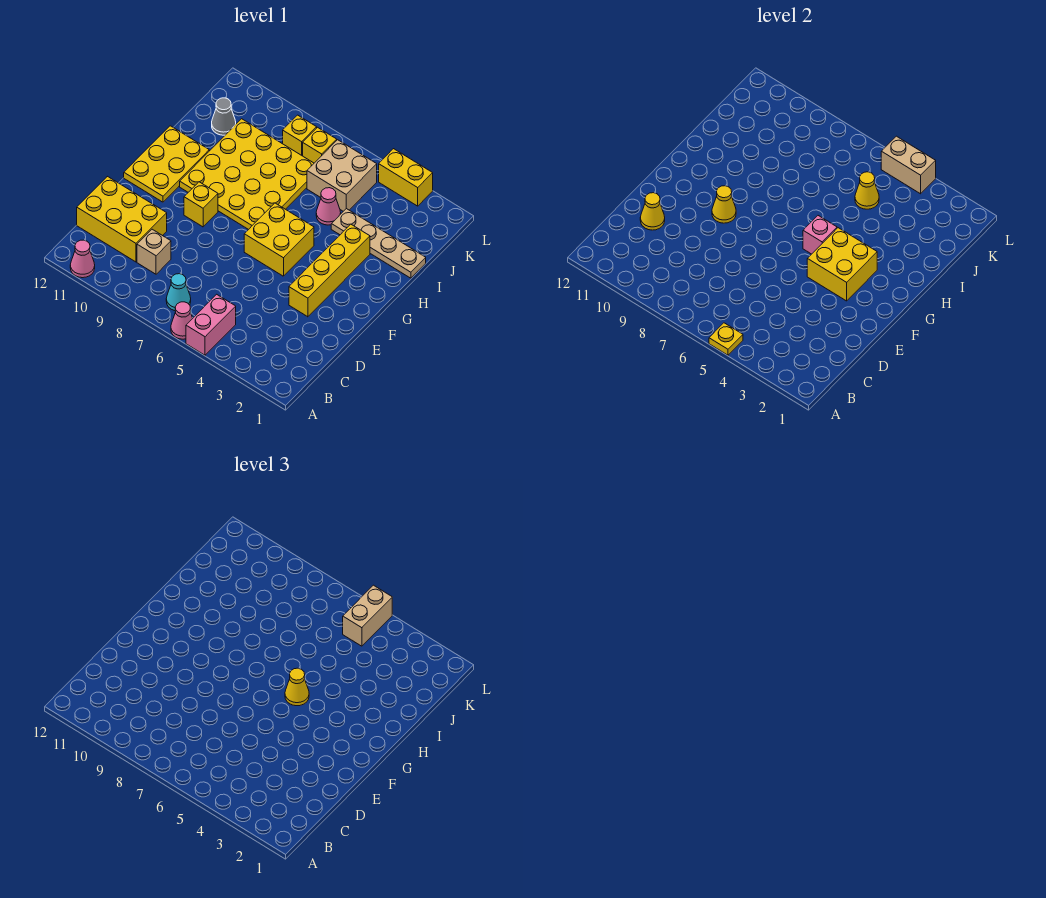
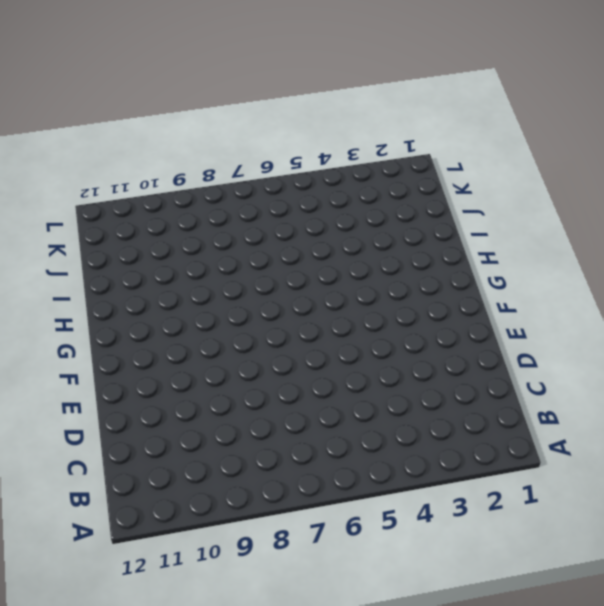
none -> pink 1x2 brick [186,294,236,355]
none -> pink 1x1 cone [171,302,193,339]
none -> pink 1x1 cone [70,240,95,278]

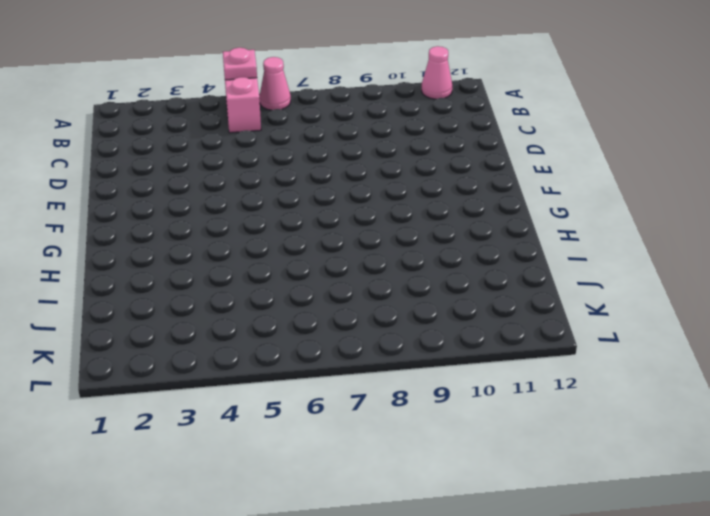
pink 1x1 plate [223,48,257,80] -> yellow 1x1 plate [709,323,743,355]
none -> cyan 1x1 cone [166,274,191,311]
none -> tan 1x1 brick [137,229,171,274]
none -> yellow 2x3 brick [77,176,167,262]

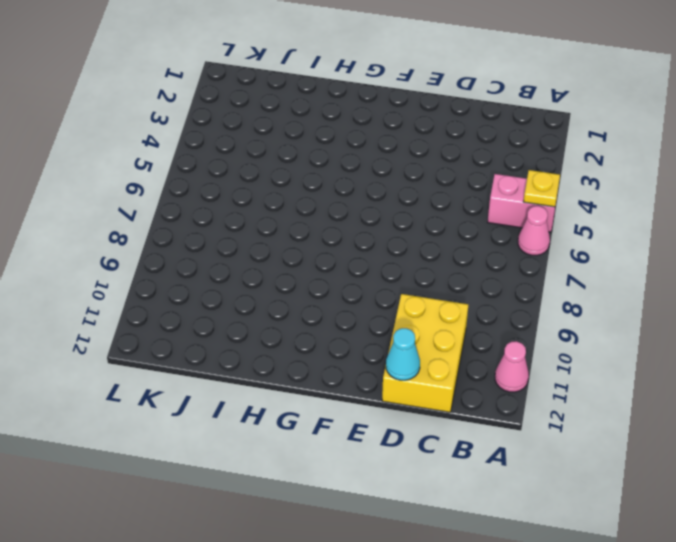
cyan 1x1 cone [386,328,420,380] -> cyan 1x1 cone moved to [166,274,191,311]
none -> tan 1x1 brick [137,229,171,274]
none -> yellow 1x4 brick [289,224,370,317]
none -> yellow 2x2 brick [244,203,314,276]

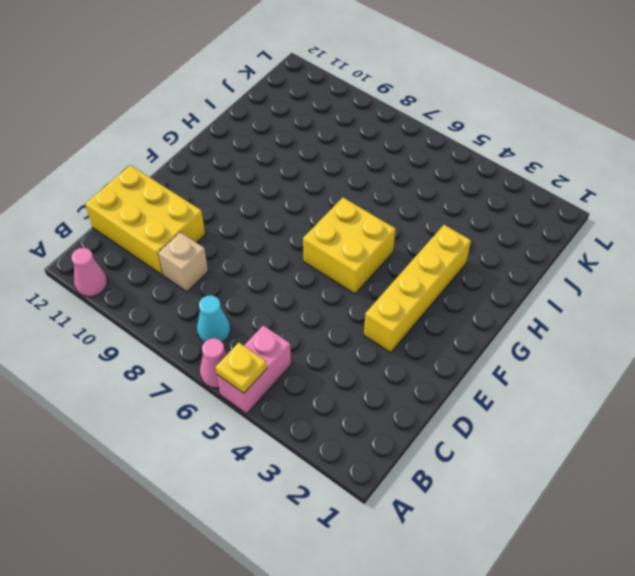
none -> yellow 1x1 brick [184,182,218,227]
none -> yellow 2x3 plate [124,126,209,202]
none -> yellow 4x4 plate [180,119,314,230]

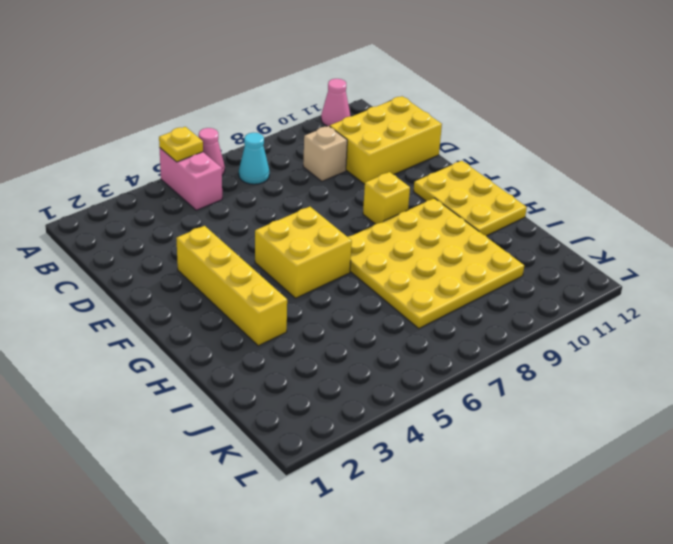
none -> tan 1x4 plate [331,209,426,278]
none -> pink 1x1 cone [316,188,341,225]
none -> tan 2x2 brick [307,140,377,211]

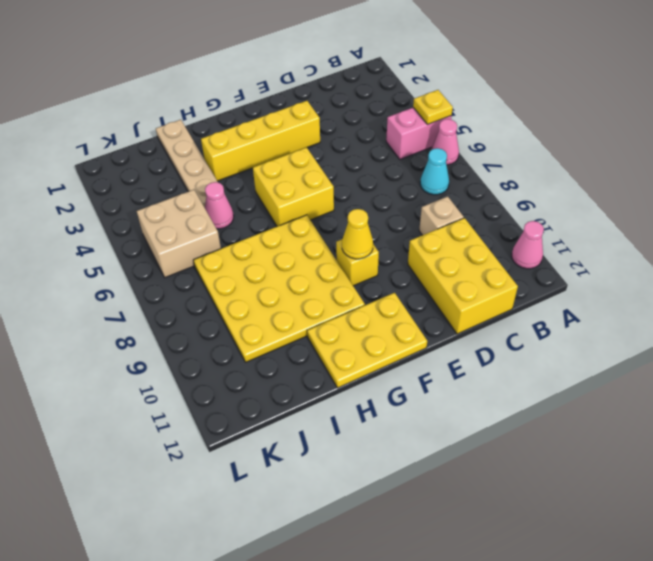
none -> grey 1x1 cone [212,98,236,135]
none -> yellow 1x1 brick [303,127,337,163]
none -> yellow 1x1 brick [283,115,317,156]

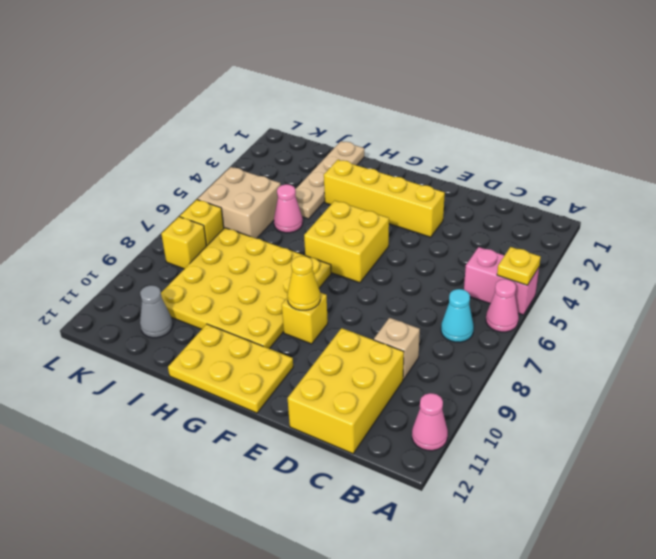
none -> yellow 1x2 brick [379,149,433,206]
none -> yellow 1x1 cone [640,193,665,230]
none -> yellow 2x2 brick [807,228,877,301]

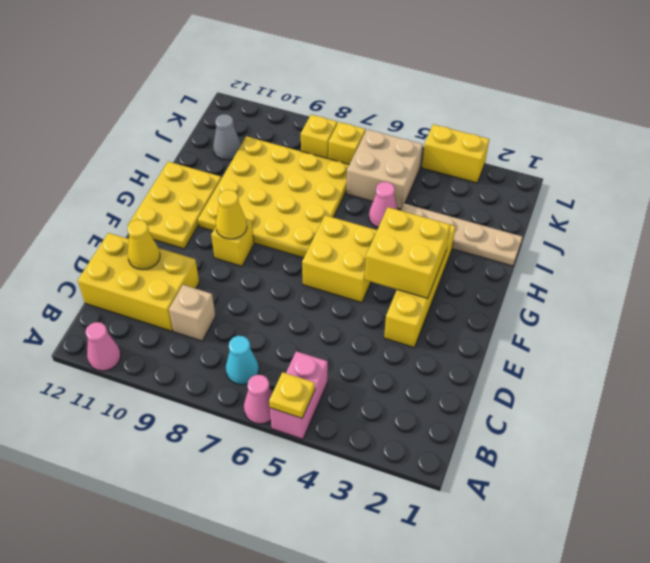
none -> pink 1x1 brick [803,216,837,254]
none -> yellow 1x1 cone [855,172,879,209]
none -> tan 1x2 brick [881,136,936,194]

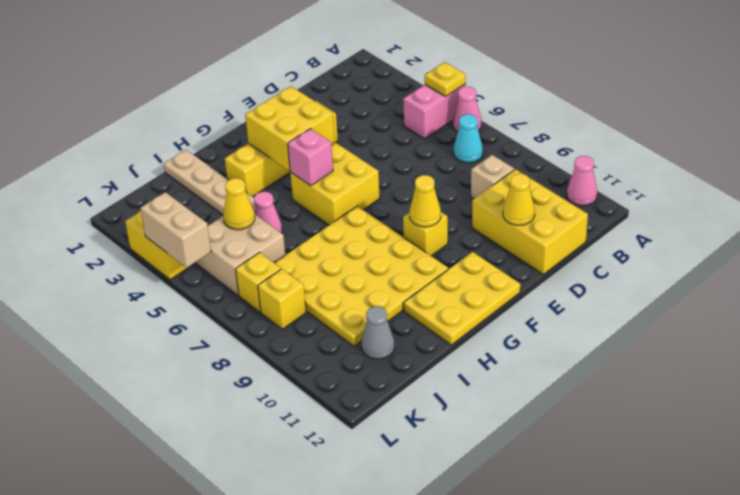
none -> yellow 1x1 cone [285,668,309,706]
none -> tan 1x2 brick [343,585,392,646]

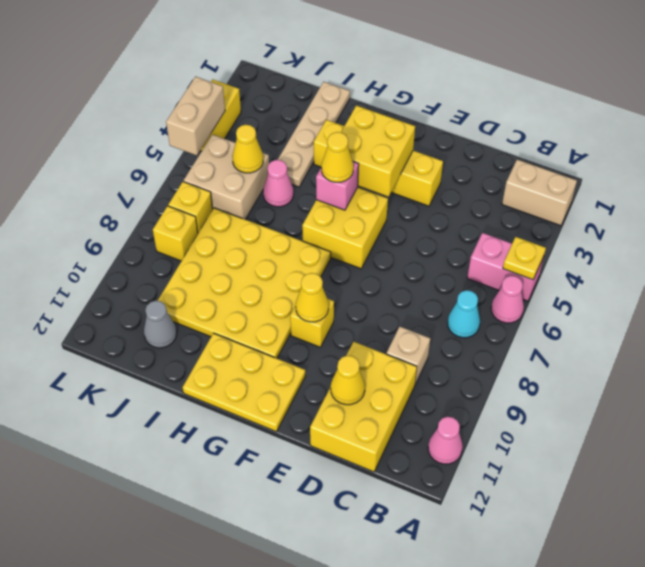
tan 1x2 brick [502,160,577,226] -> tan 1x2 brick moved to [343,585,392,646]

